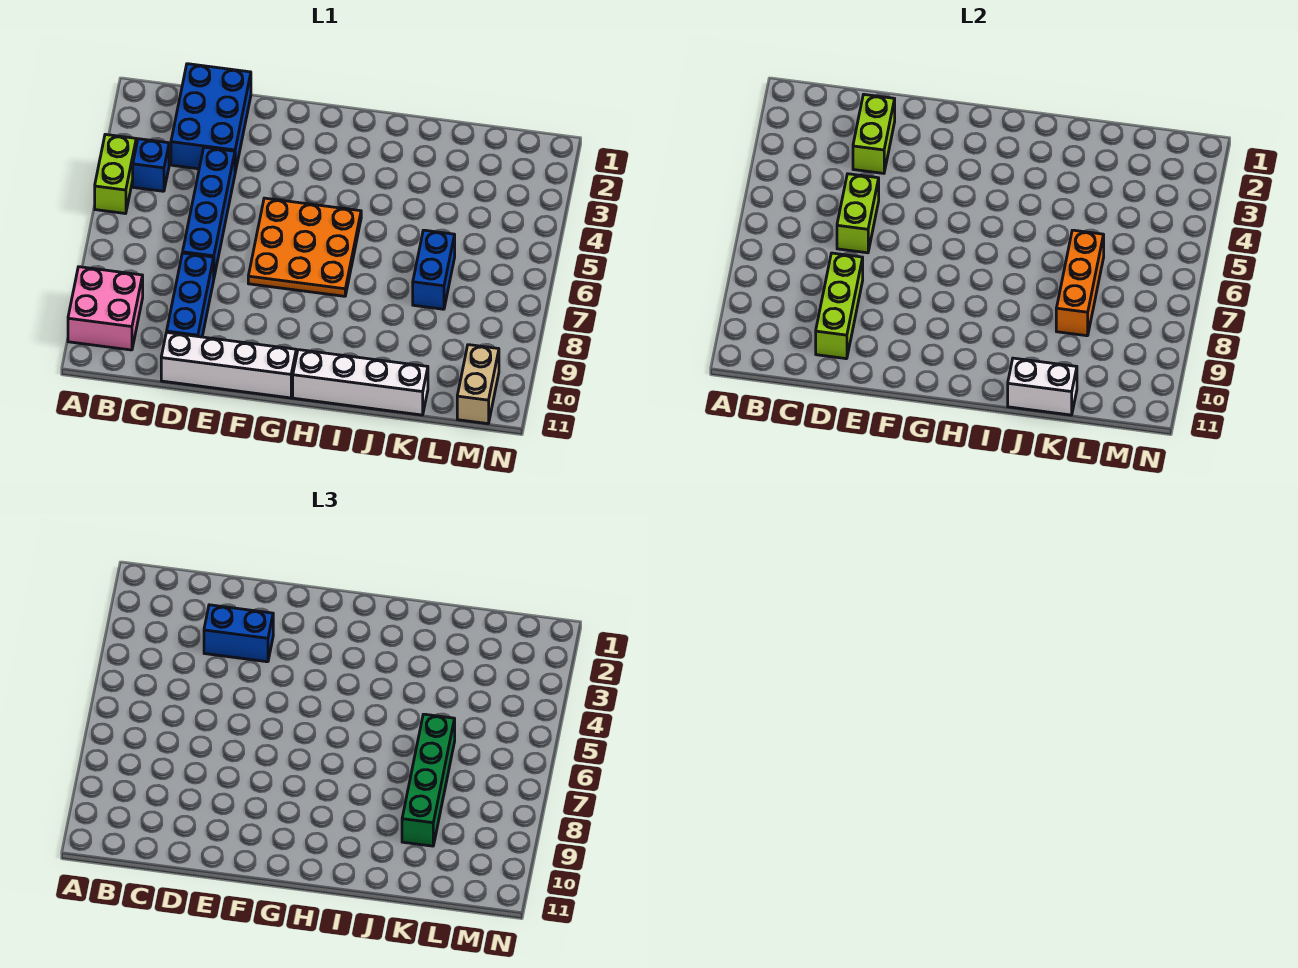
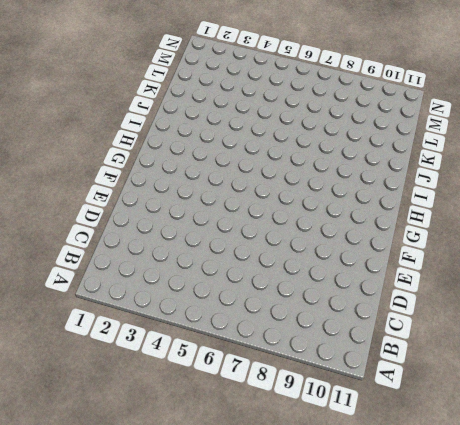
none -> lime 1x2 brick [95,134,136,214]
none -> pink 2x2 brick [68,267,143,350]
none -> blue 1x1 brick [133,139,169,191]

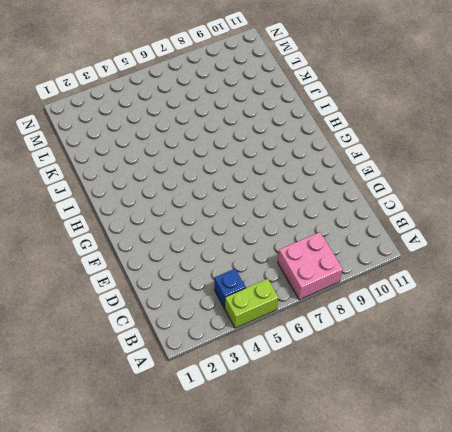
pink 2x2 brick [278,232,343,300] -> pink 2x2 brick moved to [68,267,143,350]
none -> blue 2x3 brick [171,64,251,172]
none -> blue 1x4 brick [183,147,235,276]
none -> blue 1x3 brick [167,253,214,337]

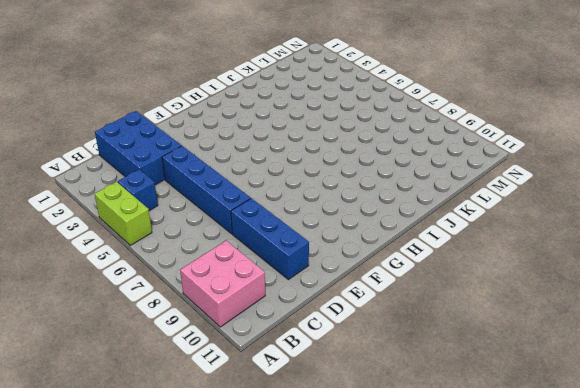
none -> white 1x4 brick [161,332,296,398]
none -> orange 3x3 plate [248,198,361,296]
none -> white 1x4 brick [293,350,428,415]

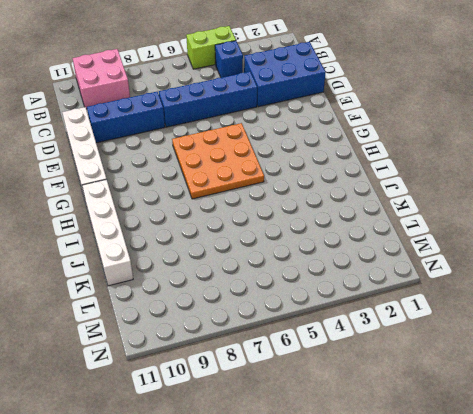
none -> blue 1x2 brick [413,230,455,309]
none -> tan 1x2 brick [457,345,499,424]
none -> lime 1x2 brick [853,94,895,173]

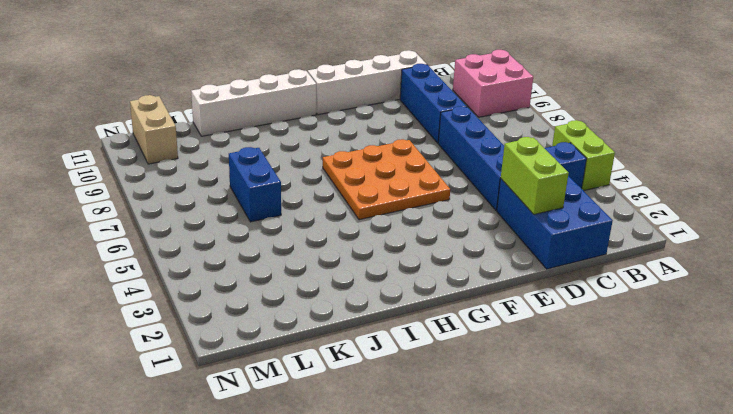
none -> lime 1x2 brick [837,174,879,253]
none -> lime 1x3 brick [816,253,863,359]
none -> white 1x2 brick [1008,358,1077,415]

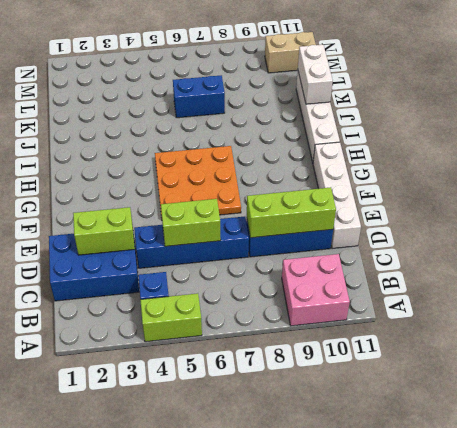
none -> orange 1x3 brick [1056,230,1104,336]
none -> blue 1x2 brick [204,605,273,662]
none -> green 1x4 brick [402,714,455,846]

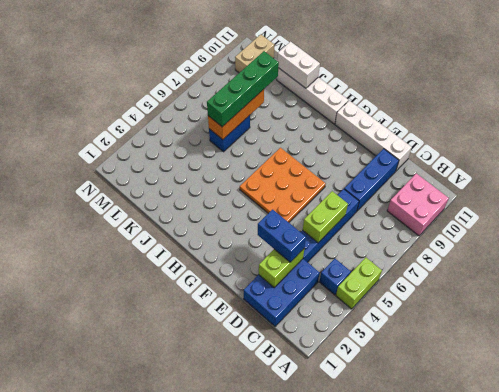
none -> lime 1x3 brick [816,253,863,359]

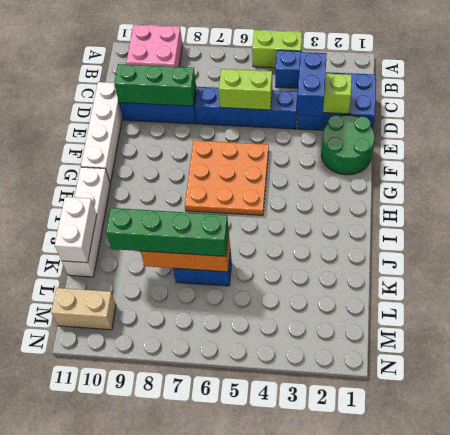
green 1x3 brick [114,64,196,106] -> lime 1x3 brick [816,253,863,359]
green 2x2 round brick [321,115,375,175] -> none

